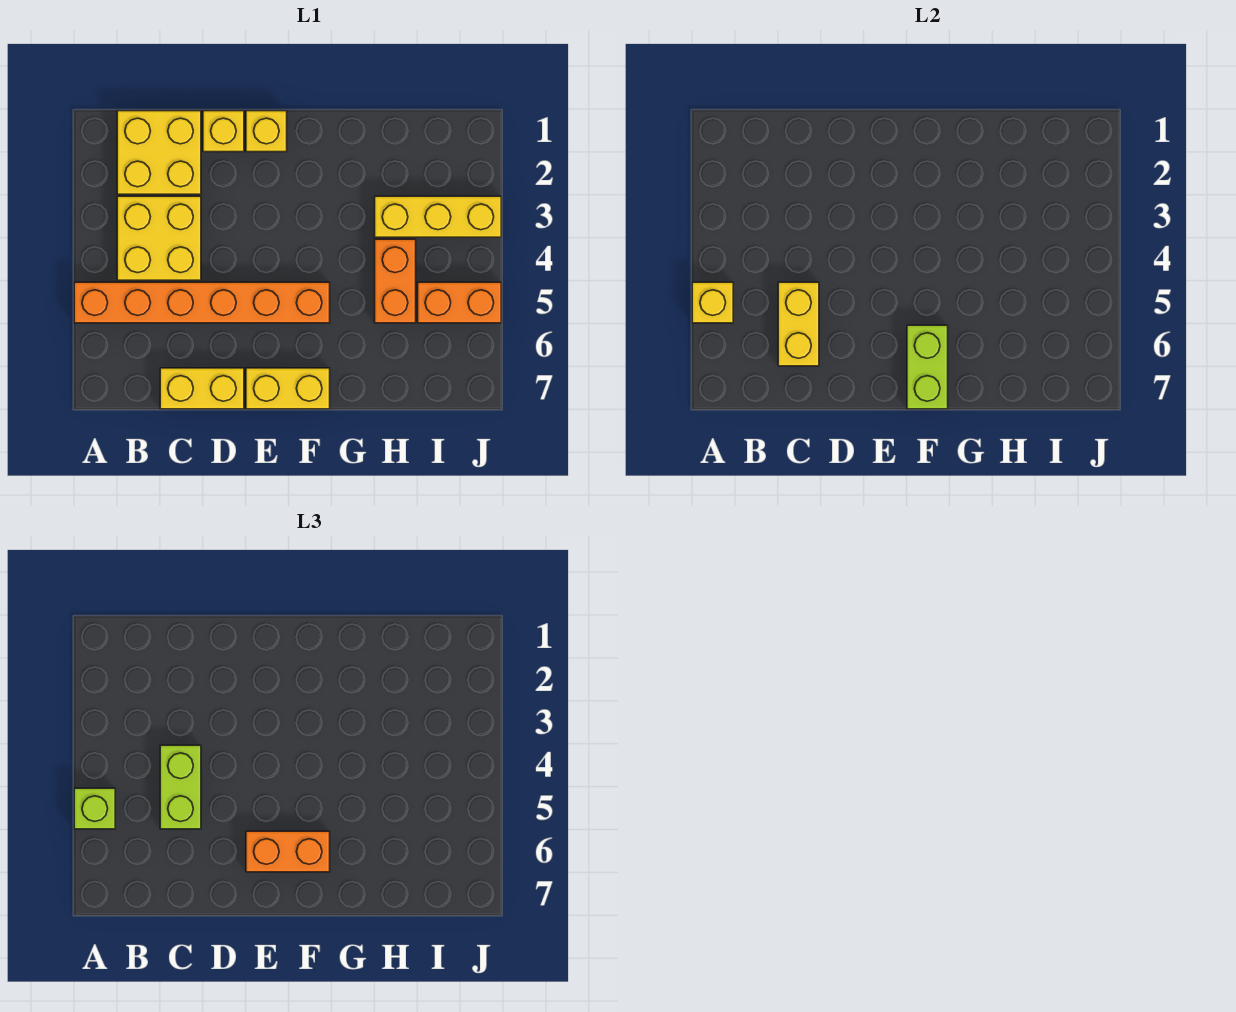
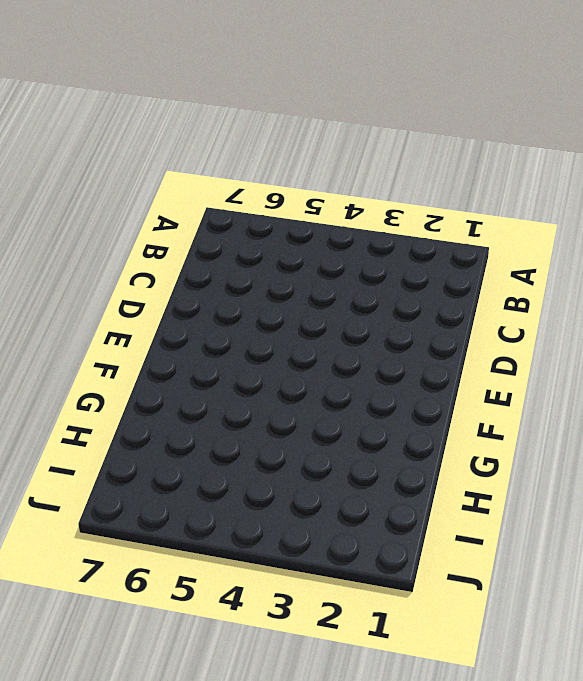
none -> orange 1x6 brick [74,282,330,323]
none -> yellow 2x2 brick [117,111,201,194]
none -> yellow 2x2 brick [117,196,201,280]

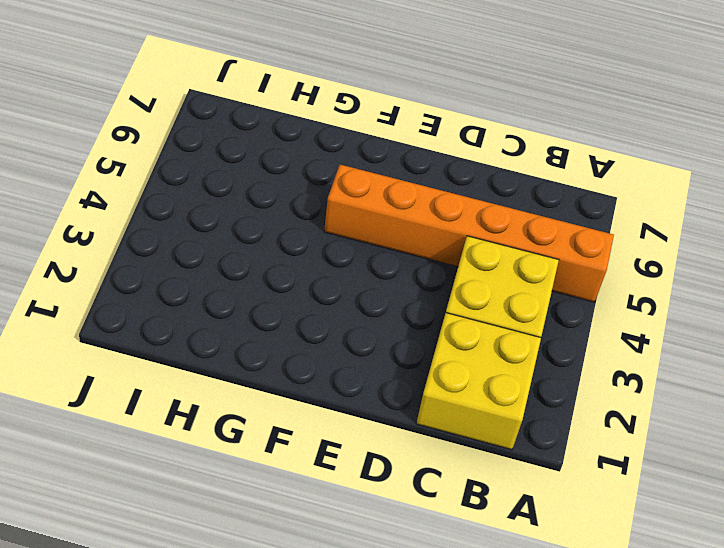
none -> yellow 1x2 brick [160,368,244,409]
none -> yellow 1x1 brick [203,111,244,152]
none -> yellow 1x1 brick [246,111,287,152]

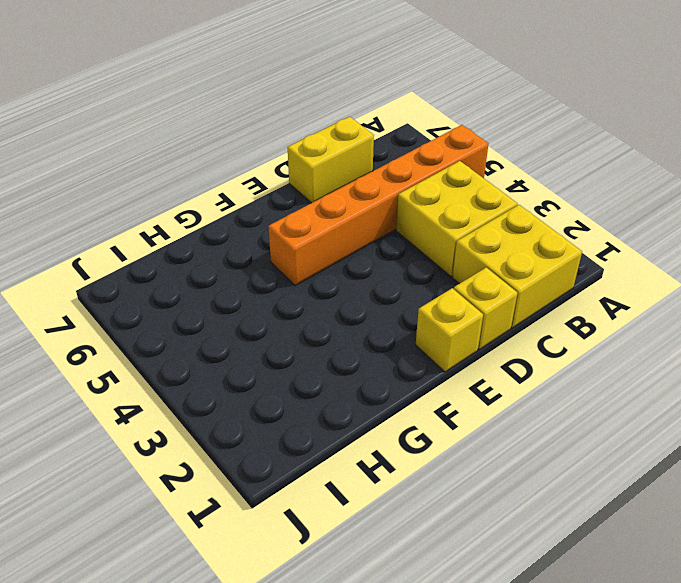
none -> yellow 1x2 brick [246,368,330,409]
none -> yellow 1x3 brick [375,196,501,237]
none -> orange 1x2 brick [375,239,416,323]

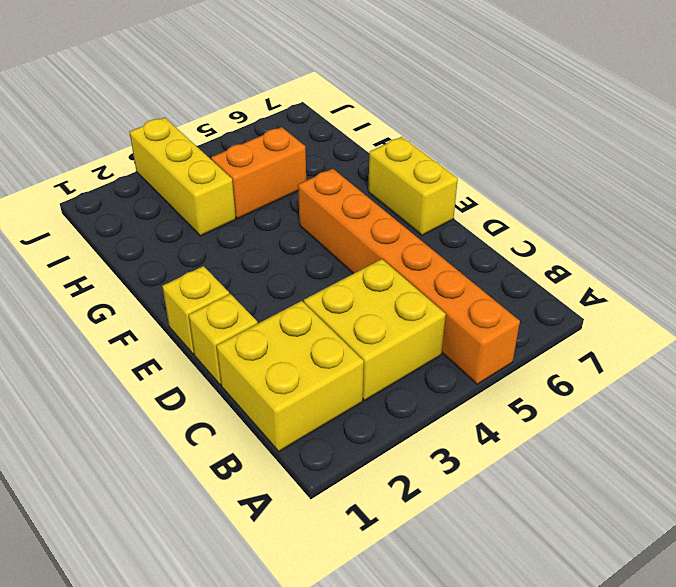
none -> yellow 1x2 brick [160,368,244,409]
none -> orange 1x2 brick [418,282,501,323]
none -> yellow 1x1 brick [692,282,733,323]

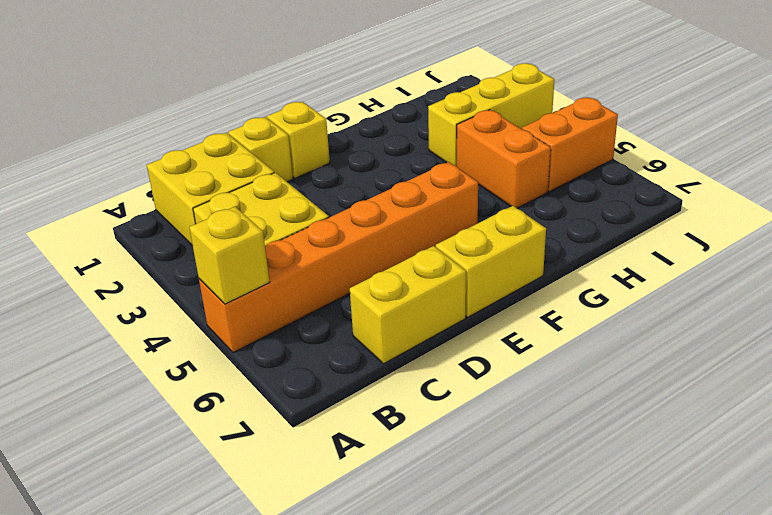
none -> yellow 1x2 brick [778,282,819,366]
none -> lime 1x2 brick [907,325,948,409]
none -> lime 1x1 brick [74,788,115,829]

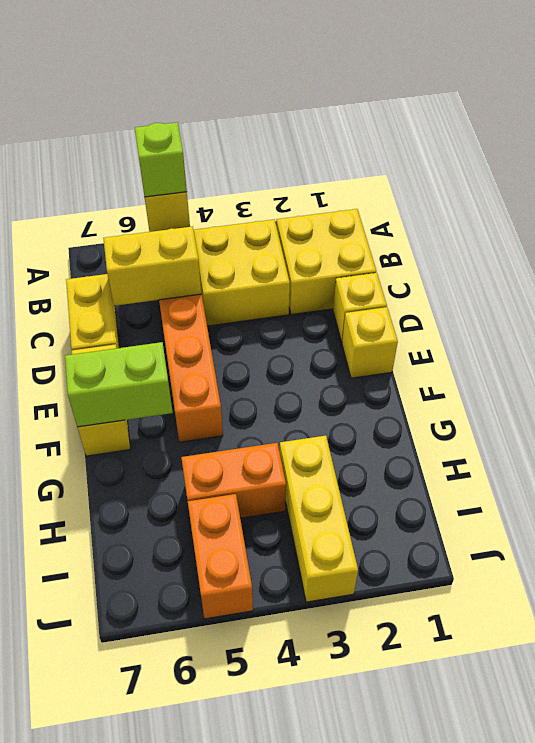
none -> lime 1x2 brick [160,745,201,829]
none -> orange 1x2 brick [246,831,330,872]

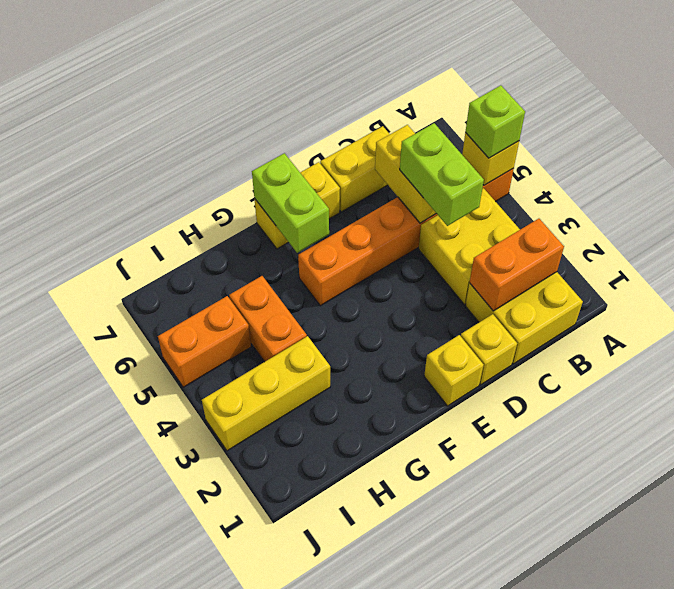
orange 1x2 brick [470,219,564,311] -> orange 1x2 brick moved to [246,831,330,872]

